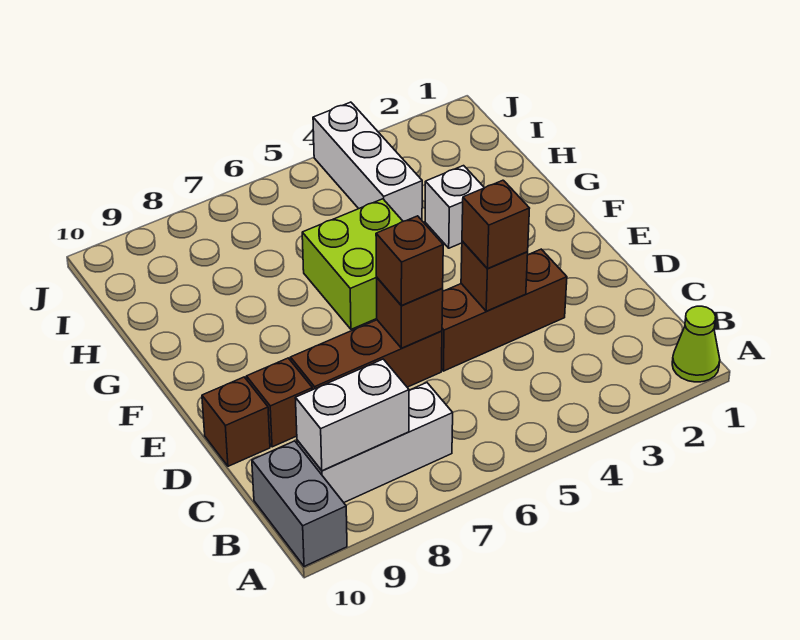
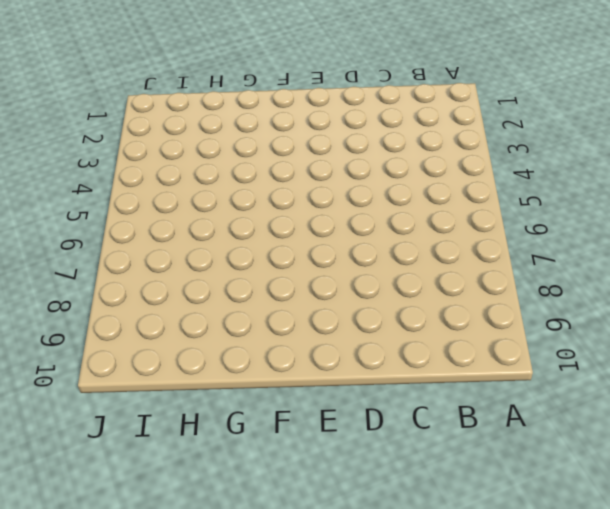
none -> lime 1x1 cone [672,306,720,382]
none -> grey 1x2 brick [252,441,347,566]
none -> white 1x3 brick [297,383,453,502]

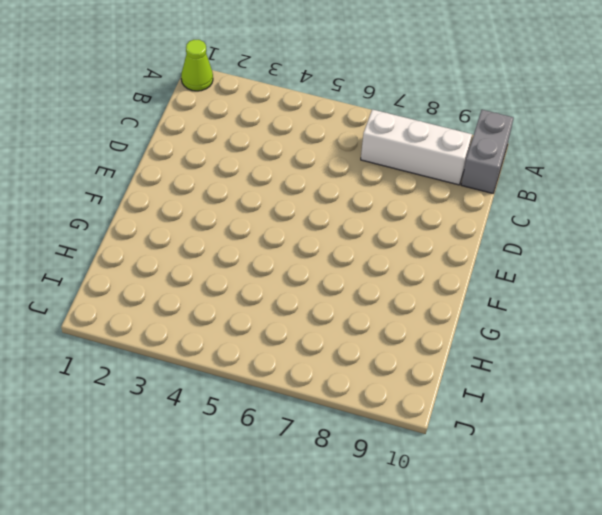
none -> brown 1x3 brick [442,249,567,371]
none -> brown 1x3 brick [290,320,442,389]
none -> brown 1x1 brick [247,358,313,447]

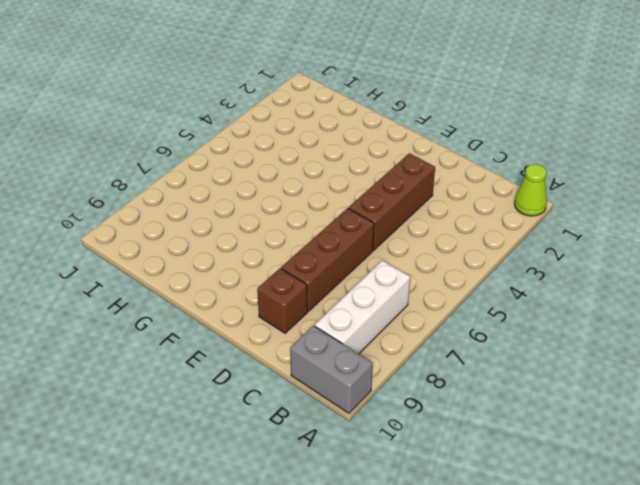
none -> brown 1x1 brick [202,377,270,466]
none -> lime 2x2 brick [302,199,403,329]
none -> white 1x1 brick [425,166,484,248]

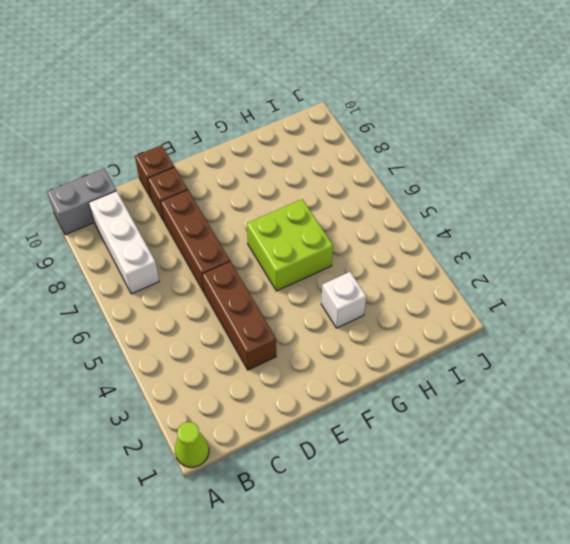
none -> white 1x3 brick [313,102,422,221]
none -> white 1x2 brick [295,359,409,471]
none -> brown 1x1 brick [461,241,528,311]

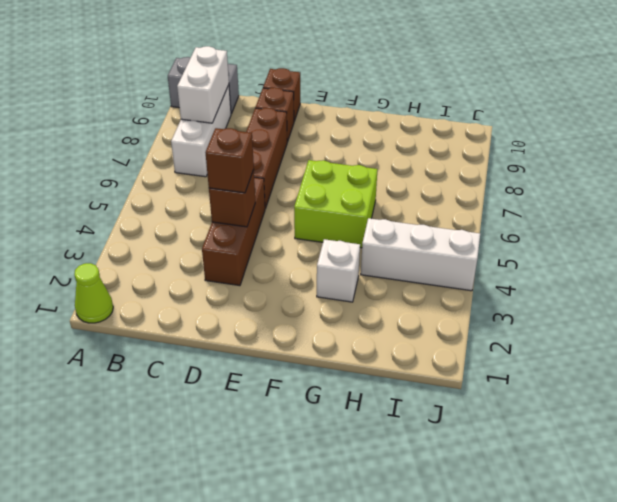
none -> brown 1x1 brick [376,277,443,348]
none -> brown 1x1 brick [376,216,443,306]

